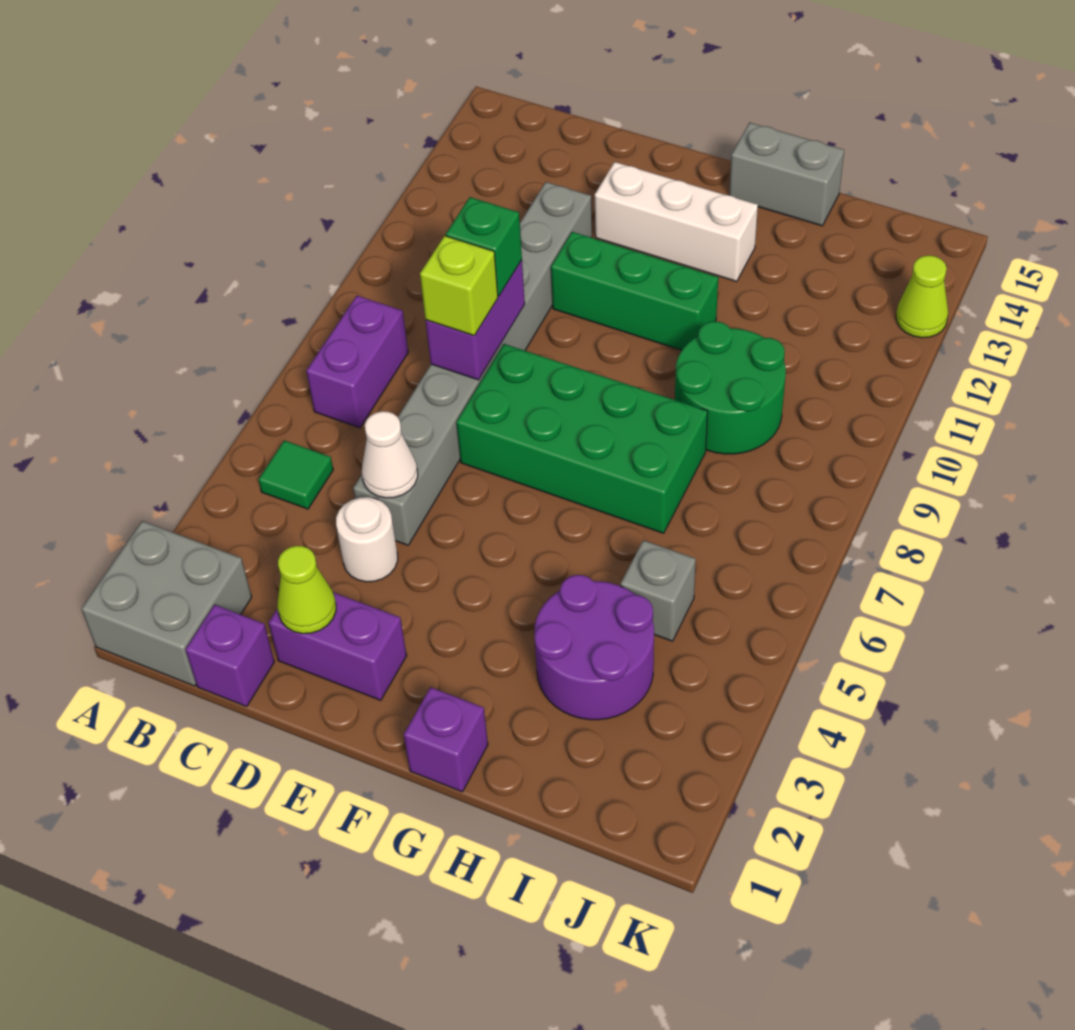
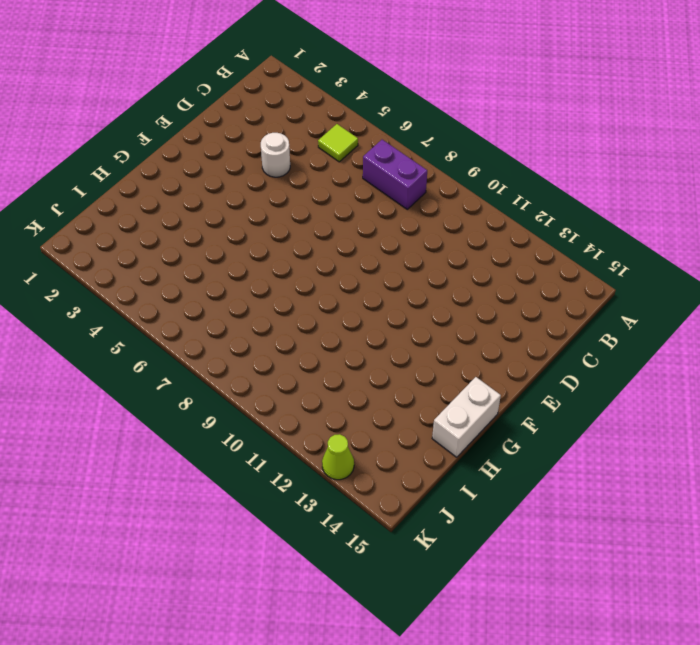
lime 1x1 tile [318,124,358,162] -> green 1x1 tile [258,440,333,509]
white 1x2 brick [432,377,501,457] -> grey 1x2 brick [729,123,844,226]
none -> grey 2x2 brick [81,521,252,686]
none -> purple 1x1 brick [185,605,274,706]
none -> purple 1x2 brick [269,592,407,700]

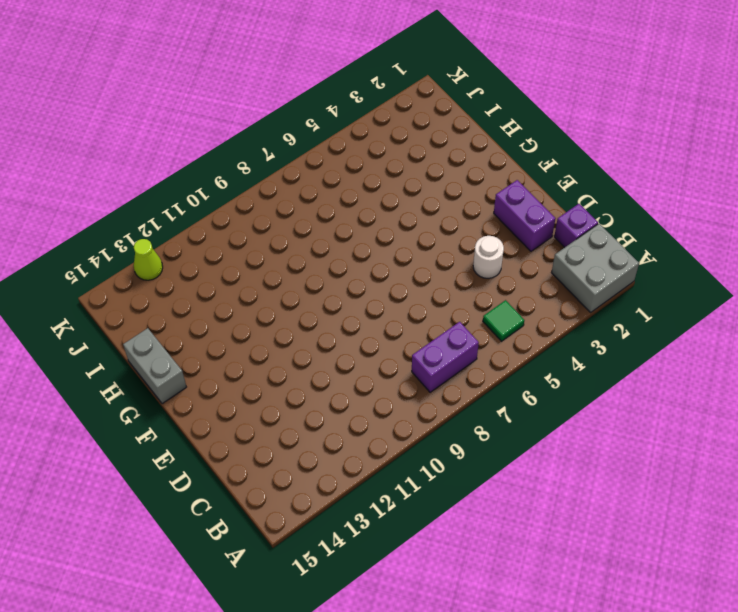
none -> grey 1x8 brick [353,182,592,545]
none -> green 2x4 brick [456,344,708,533]
none -> green 1x3 brick [551,232,718,350]

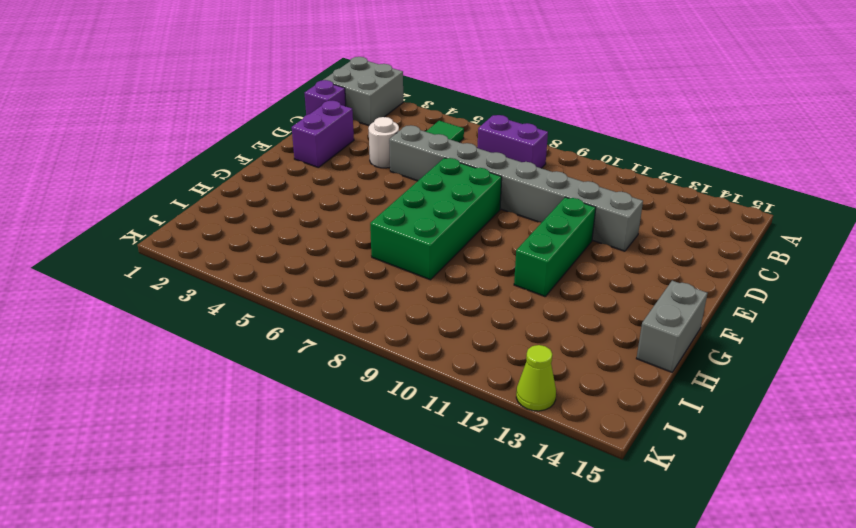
none -> white 1x3 brick [595,162,758,281]
none -> purple 1x1 brick [404,687,488,792]
none -> purple 2x2 round brick [534,575,654,720]

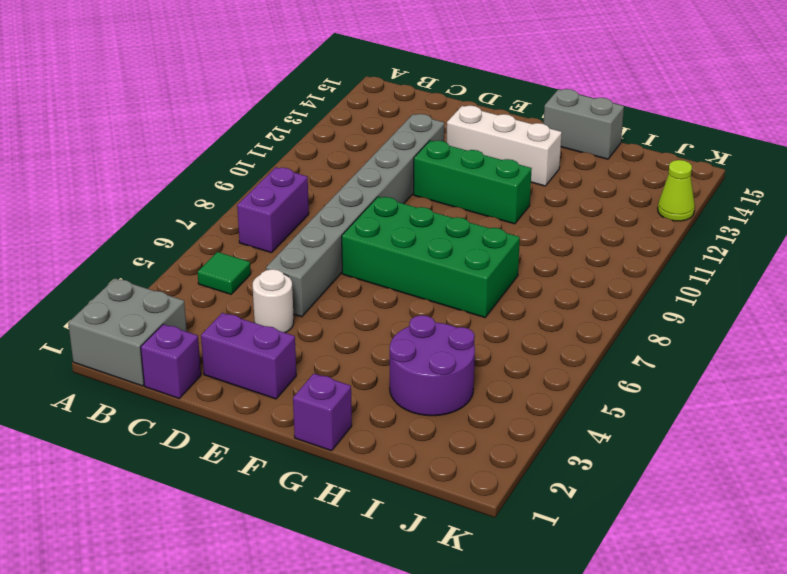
none -> green 2x2 round brick [675,321,786,454]
none -> grey 1x1 brick [620,540,696,641]
none -> lime 1x1 cone [277,546,336,634]

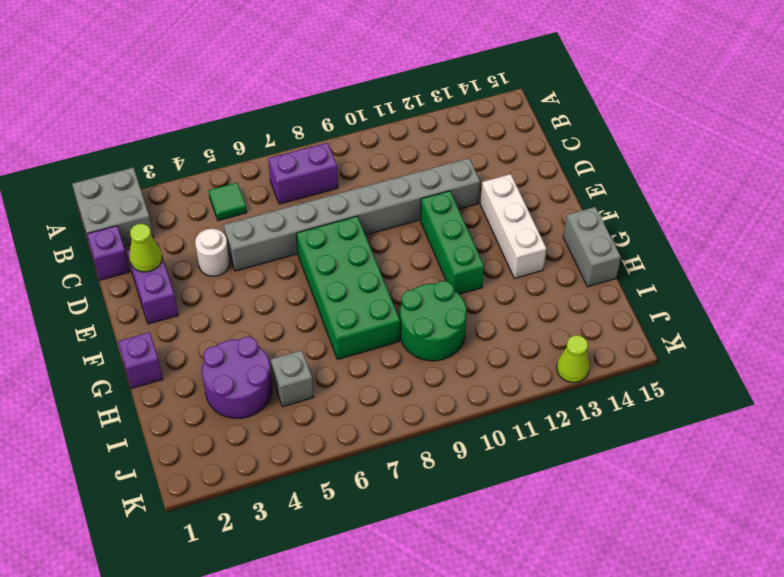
none -> white 1x1 cone [362,411,418,498]
none -> purple 1x2 brick [425,260,525,380]
none -> lime 1x1 brick [420,236,498,336]

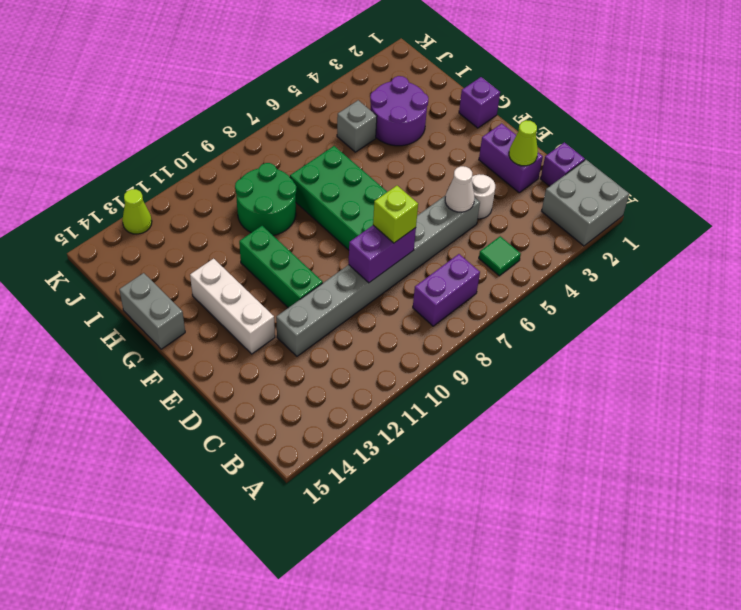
none -> green 1x1 brick [446,197,522,296]

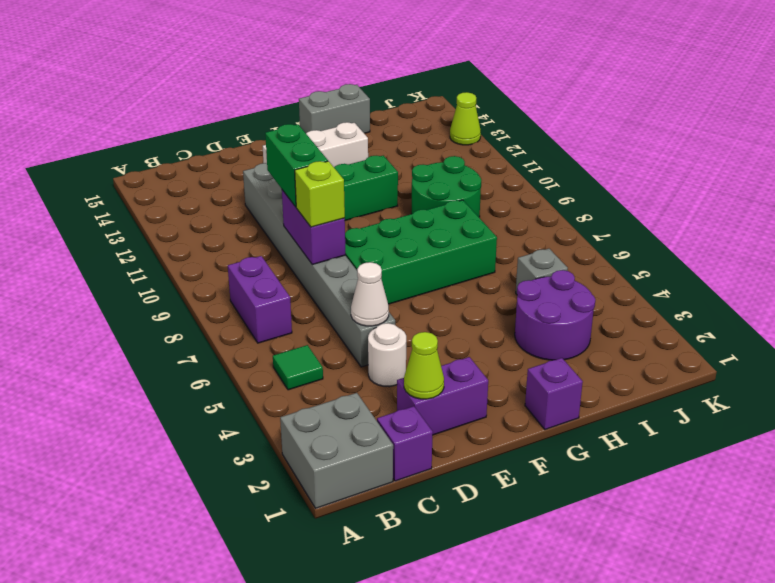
green 1x2 brick [265,124,328,207] -> green 1x1 brick [446,197,522,296]

